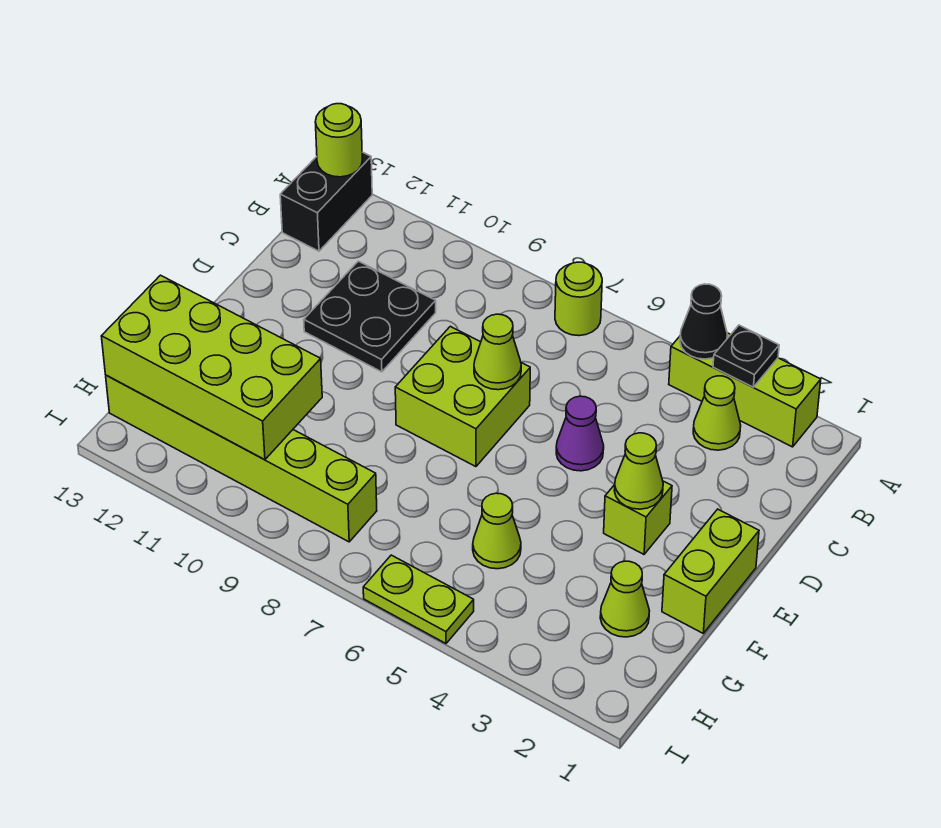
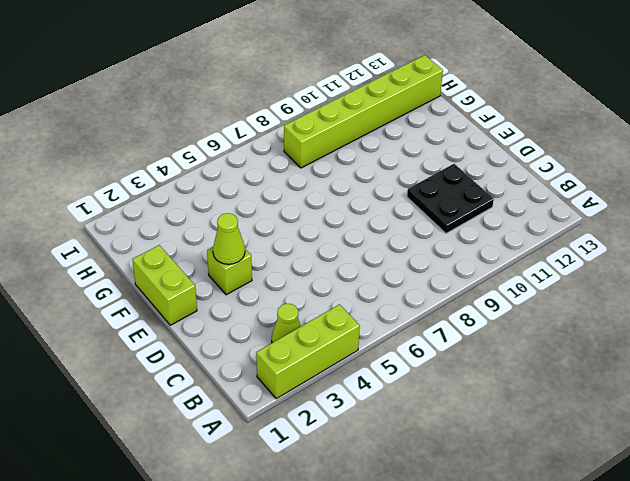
none -> lime 1x1 round brick [555,262,602,336]
none -> black 1x2 brick [280,152,372,251]
none -> purple 1x1 cone [556,396,604,471]

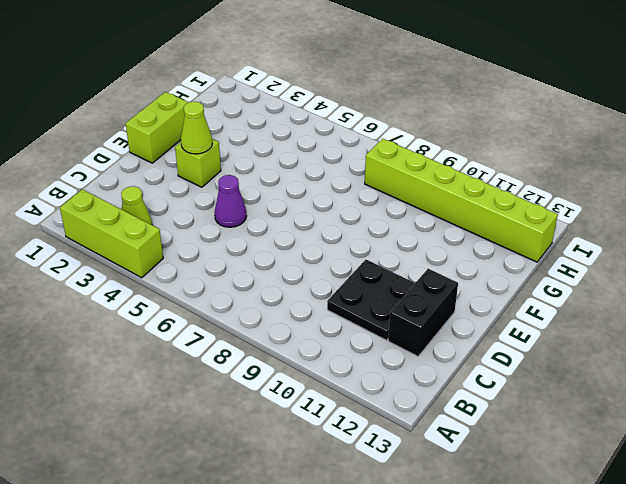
black 1x2 brick [388,269,458,356] -> black 1x2 brick moved to [280,152,372,251]
none -> lime 1x1 round brick [555,262,602,336]
none -> lime 2x2 brick [395,326,530,467]
none -> lime 1x1 cone [600,561,649,637]

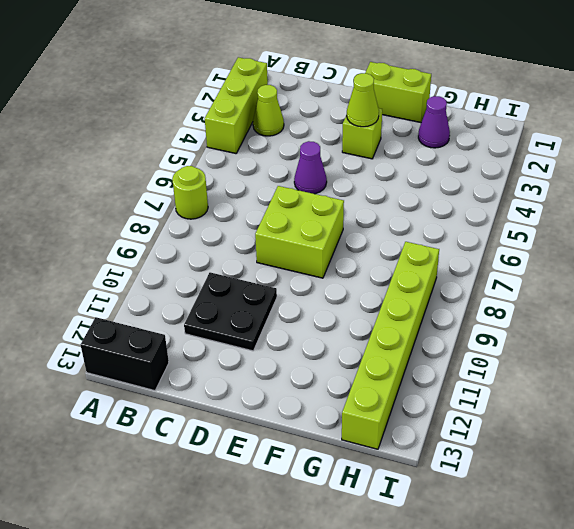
purple 1x1 cone [418,96,450,148] -> lime 1x1 cone [600,561,649,637]
none -> lime 1x1 cone [473,493,521,569]
none -> lime 1x2 plate [363,555,474,643]
none -> black 1x1 plate [713,325,779,387]

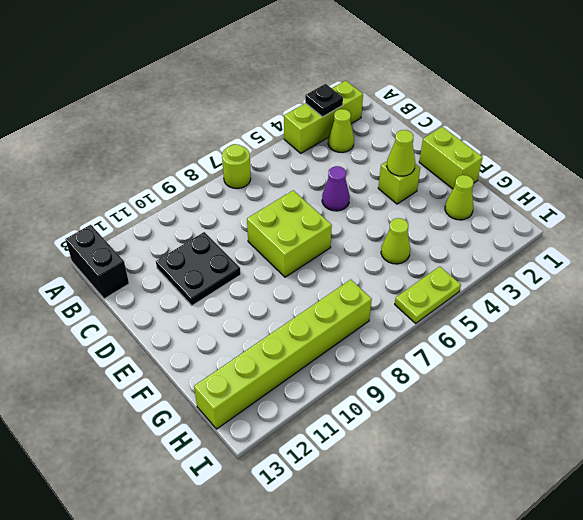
none -> black 1x1 cone [680,284,727,359]
none -> lime 1x1 round brick [315,104,362,177]
none -> lime 1x1 cone [474,314,521,390]

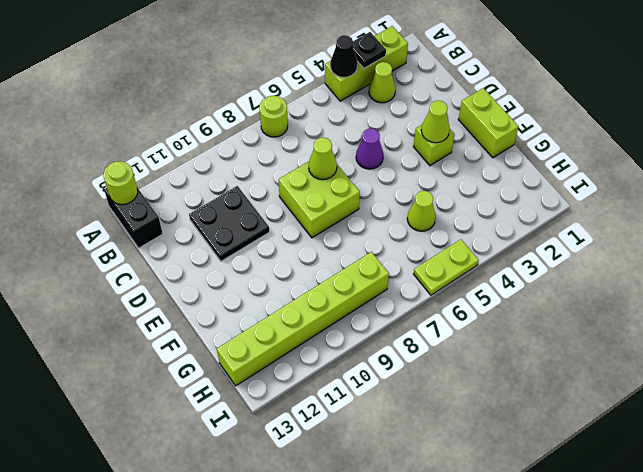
none -> lime 1x1 cone [600,561,649,637]
none -> lime 2x4 brick [101,275,322,460]

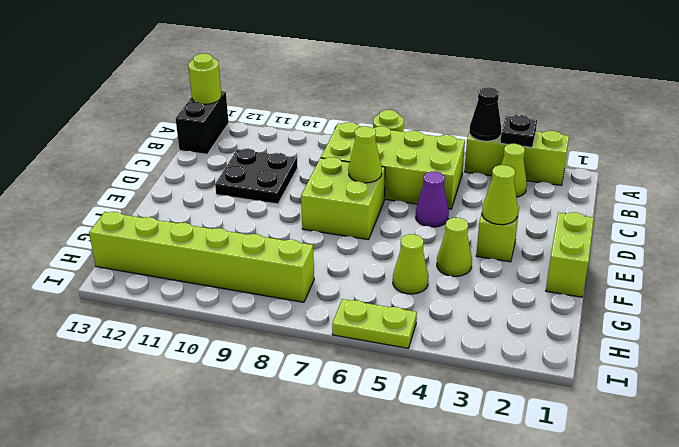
lime 2x4 brick [321,122,465,209] -> lime 2x4 brick moved to [101,275,322,460]
lime 1x1 cone [437,218,472,276] -> lime 1x1 cone moved to [600,561,649,637]

